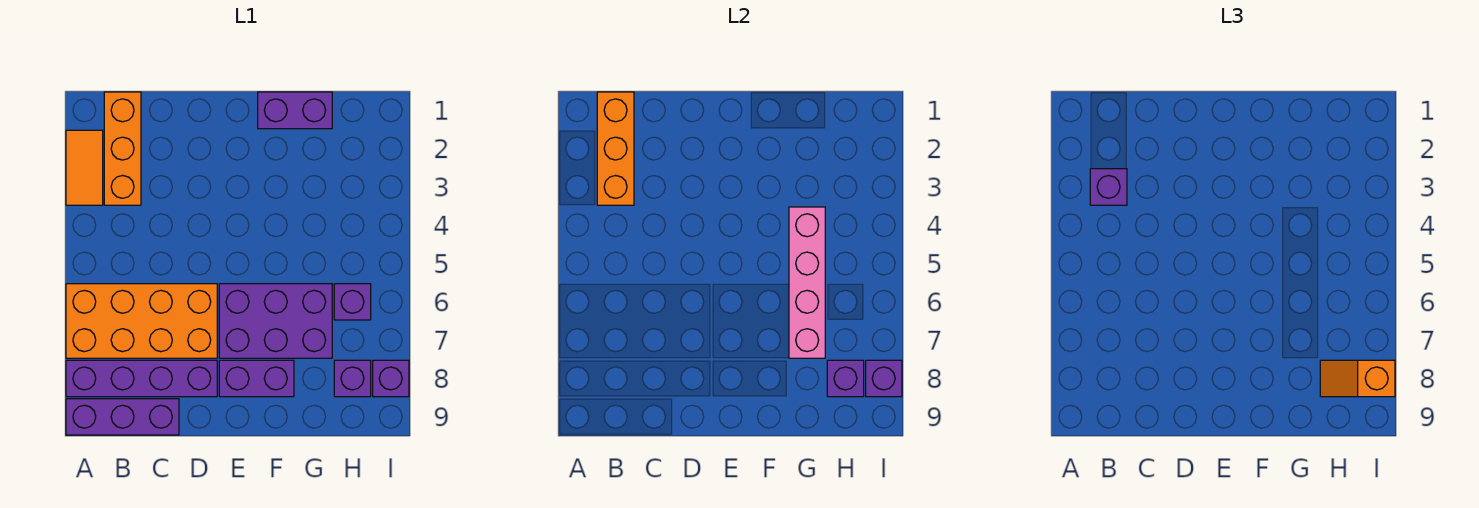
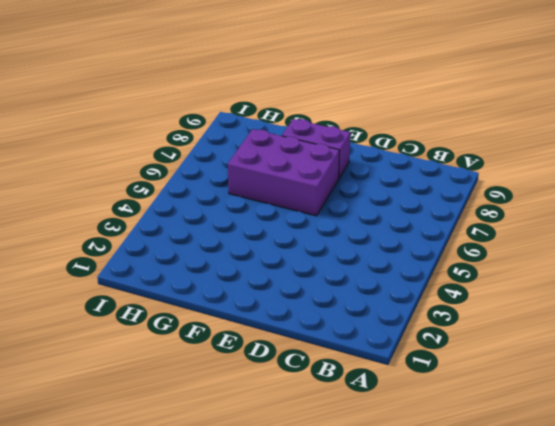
none -> orange 1x2 tile [66,130,103,205]
none -> orange 2x4 brick [66,284,217,358]
none -> purple 1x4 brick [66,360,217,397]

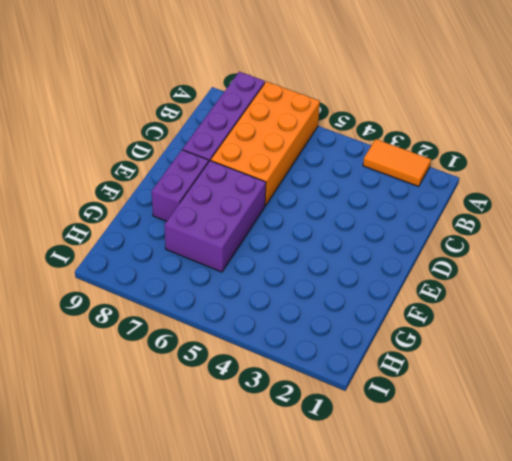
none -> purple 1x3 brick [66,399,179,435]
none -> orange 1x3 brick [104,92,141,205]
none -> purple 1x2 brick [258,92,332,129]

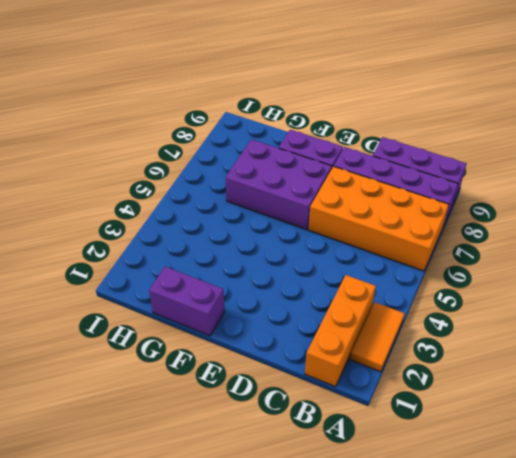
none -> purple 1x1 brick [334,284,371,320]
none -> purple 1x1 brick [334,360,371,397]
none -> purple 1x1 brick [373,360,409,397]

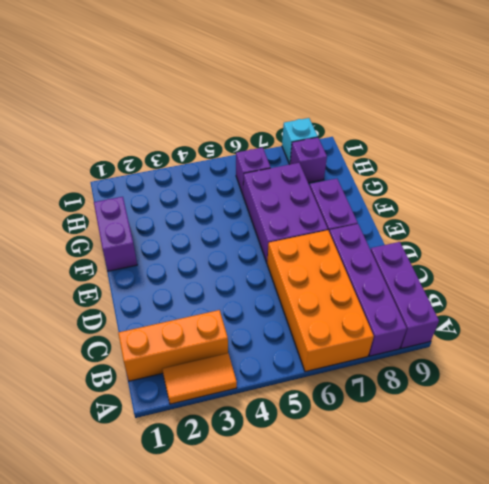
cyan 1x1 brick [282,118,318,164] -> purple 1x1 brick [373,360,409,397]
none -> orange 1x3 brick [597,92,634,205]
none -> pink 1x4 brick [789,207,825,358]
none -> purple 1x1 brick [827,360,864,397]

